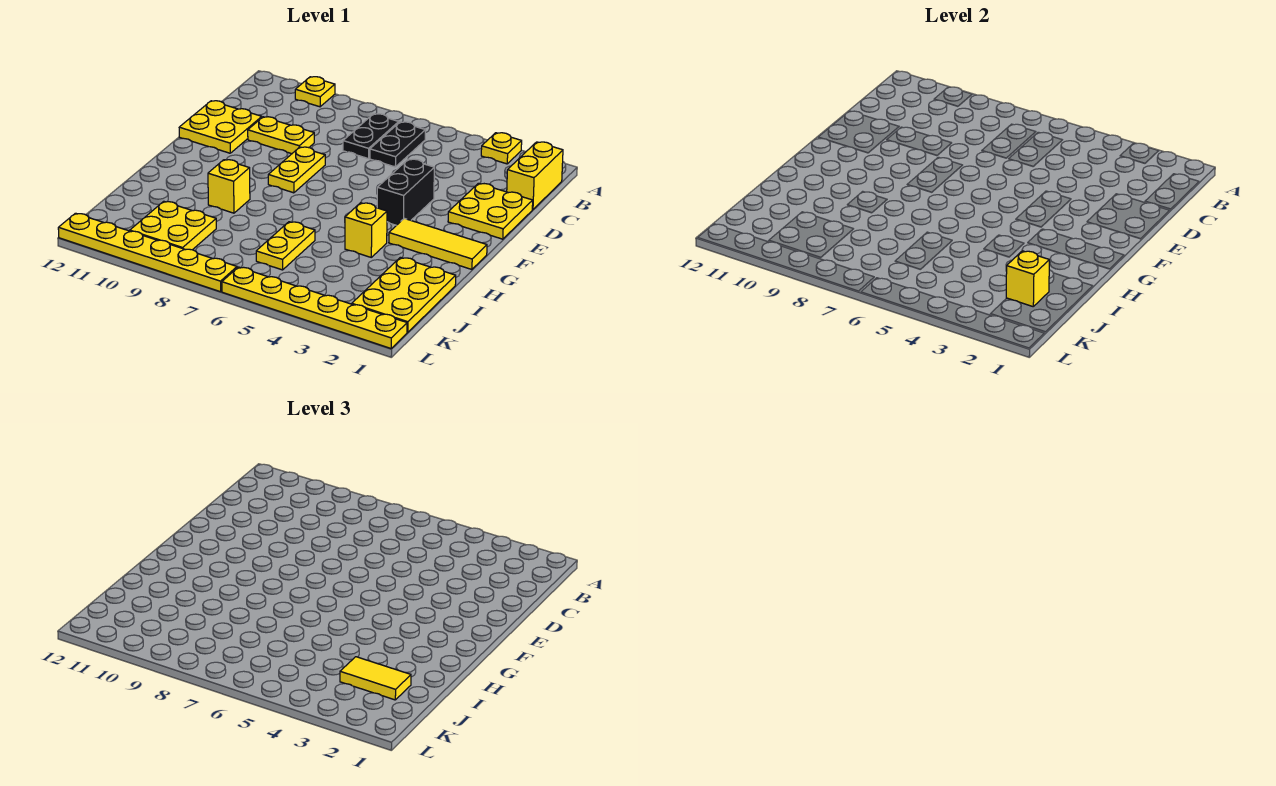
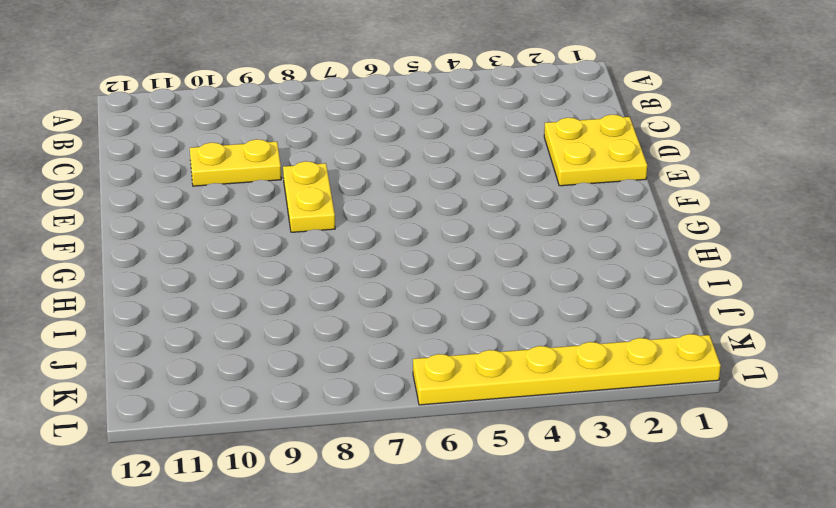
none -> yellow 1x1 plate [481,133,522,164]
none -> yellow 1x1 plate [295,77,335,107]
none -> yellow 1x2 brick [507,142,563,210]

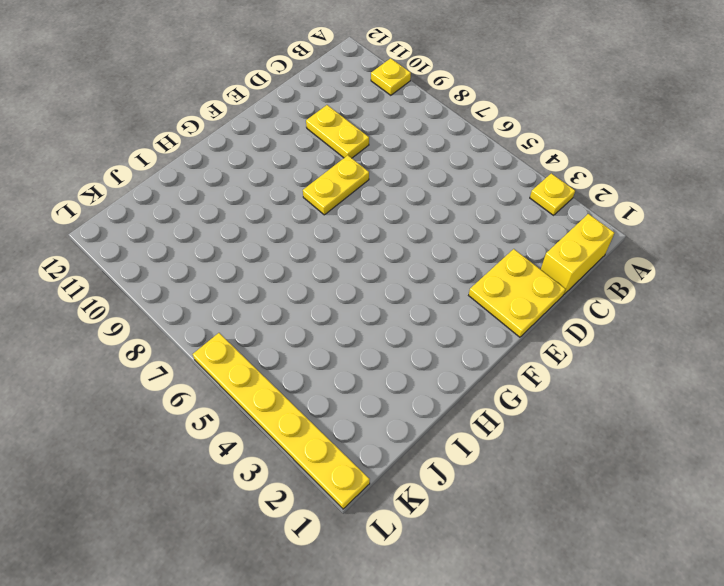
none -> black 1x2 plate [370,122,425,167]
none -> black 1x2 plate [343,114,399,159]
none -> yellow 2x2 plate [179,101,262,153]

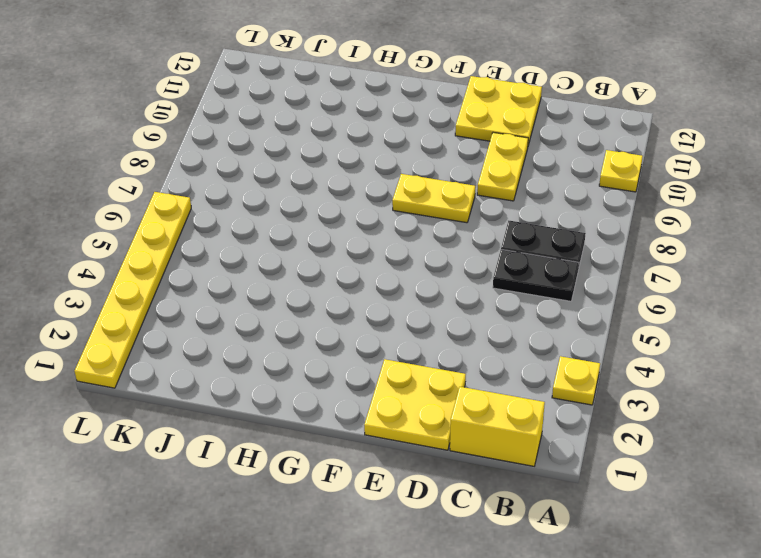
none -> black 1x2 brick [377,159,434,225]
none -> yellow 1x3 tile [389,218,487,269]
none -> yellow 1x1 brick [345,203,387,257]

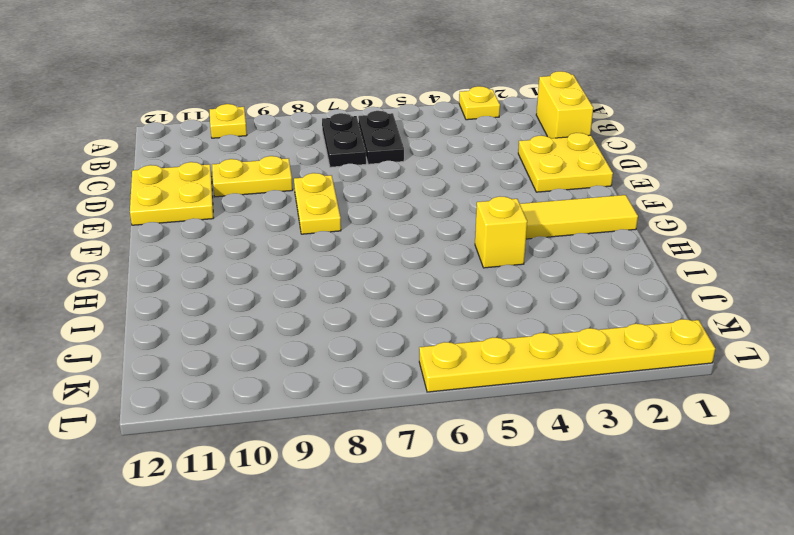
none -> black 1x2 brick [377,159,434,225]
none -> yellow 1x1 brick [208,160,250,213]
none -> yellow 2x3 plate [352,257,456,332]

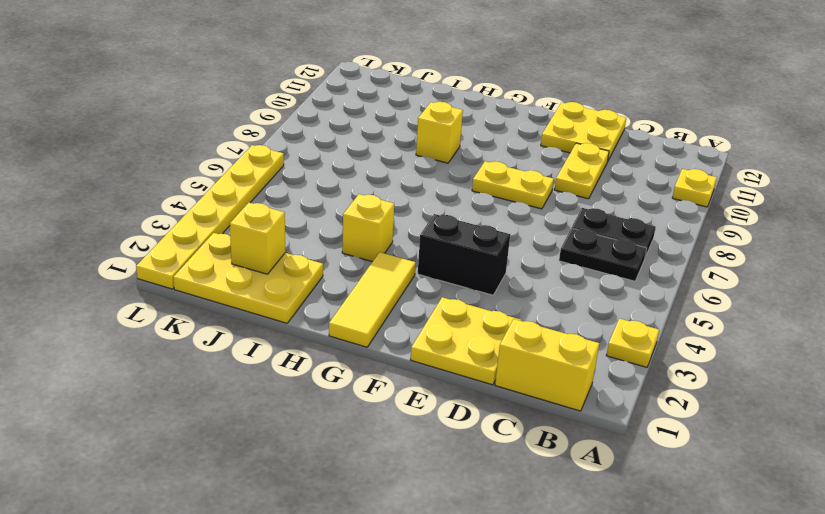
none -> yellow 1x2 plate [256,222,315,270]
none -> yellow 2x2 plate [130,201,216,250]
none -> yellow 1x6 plate [58,213,237,292]

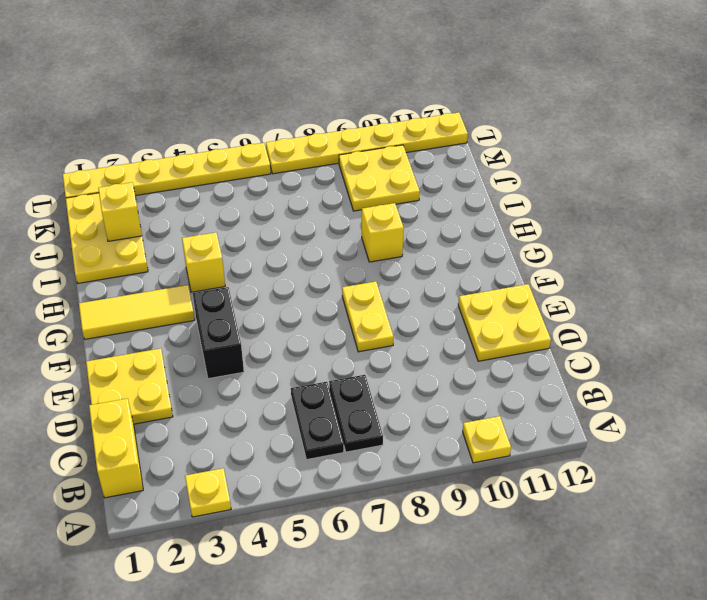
none -> yellow 1x2 plate [248,117,314,154]
none -> yellow 1x2 plate [256,222,315,270]
none -> yellow 1x2 tile [340,657,411,700]

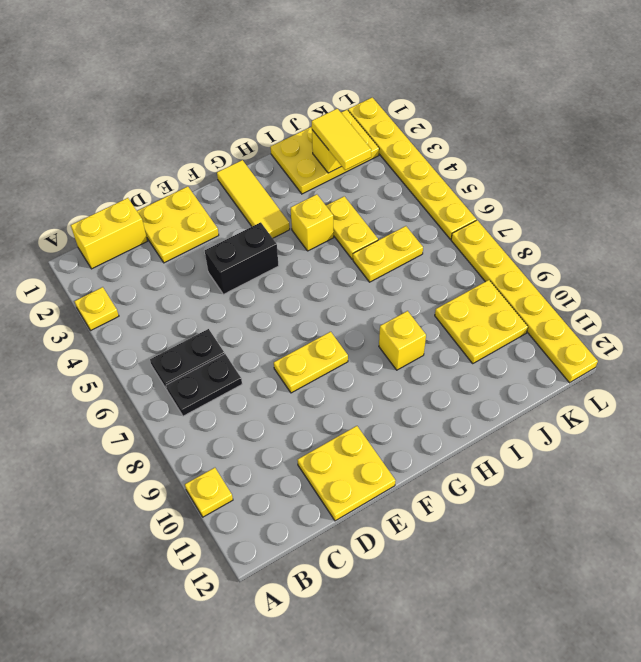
yellow 1x2 plate [326,196,378,259] -> yellow 1x2 plate moved to [248,117,314,154]

